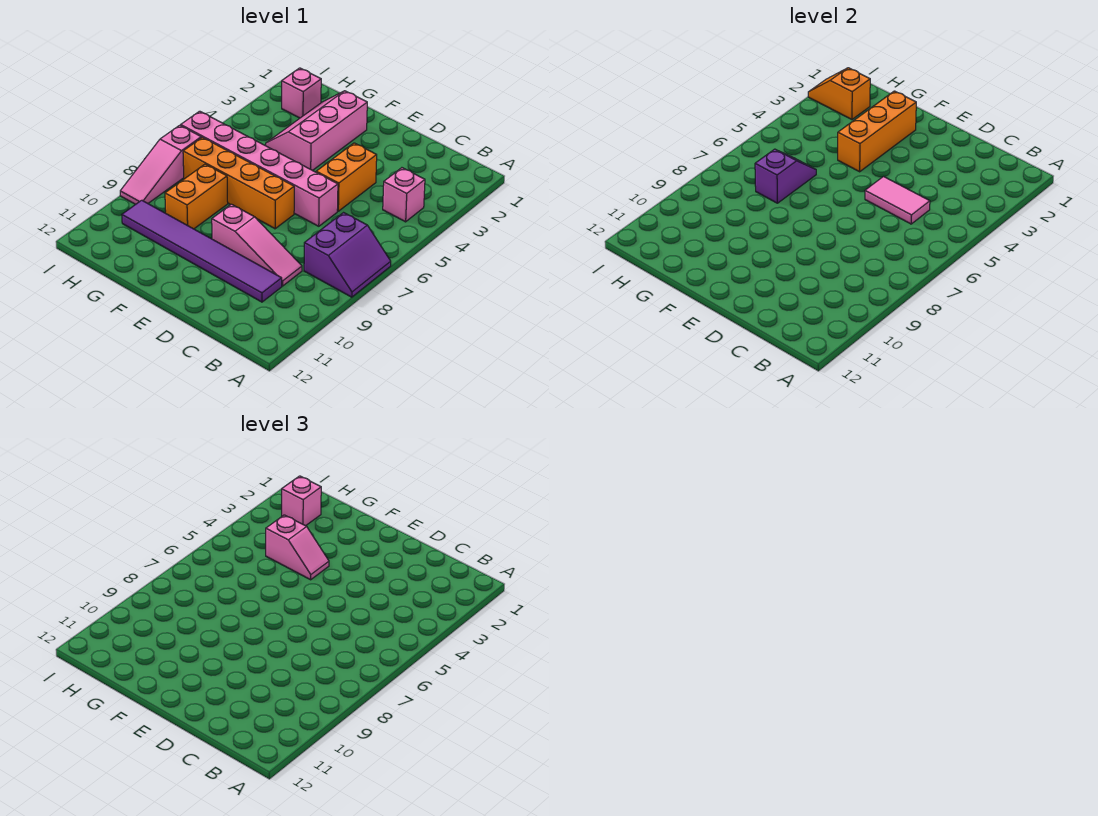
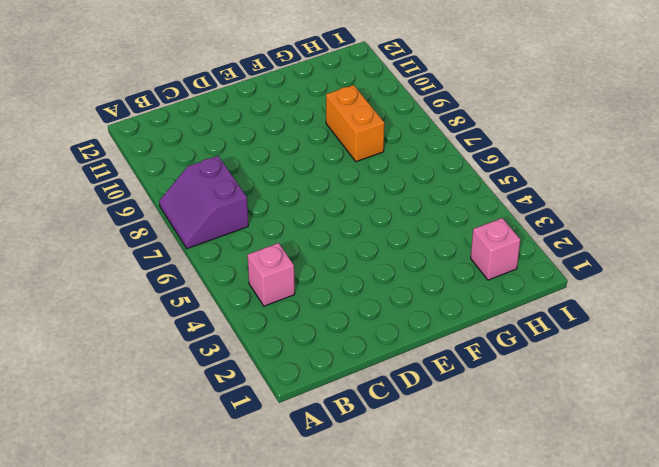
none -> pink 1x3 slope [212,204,302,286]
none -> purple 1x6 tile [122,200,282,302]
none -> orange 1x2 brick [316,143,377,211]

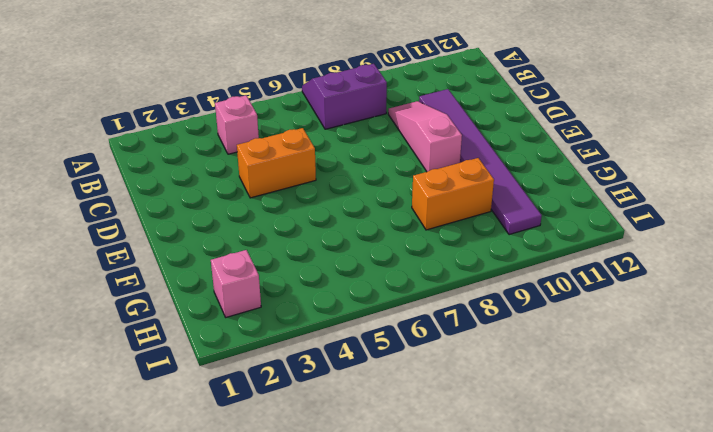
none -> pink 1x6 brick [181,111,338,226]
none -> orange 1x4 brick [183,137,294,229]
none -> pink 2x3 slope [266,91,367,171]

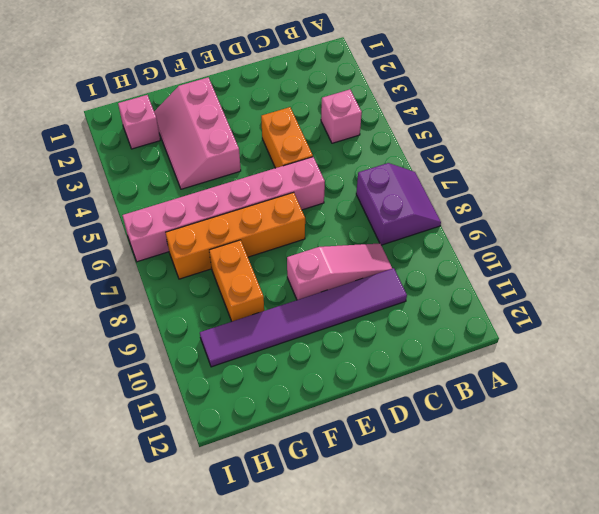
none -> pink 1x3 slope [120,125,201,204]
none -> pink 1x2 tile [865,177,930,224]
none -> orange 1x3 brick [838,91,916,172]

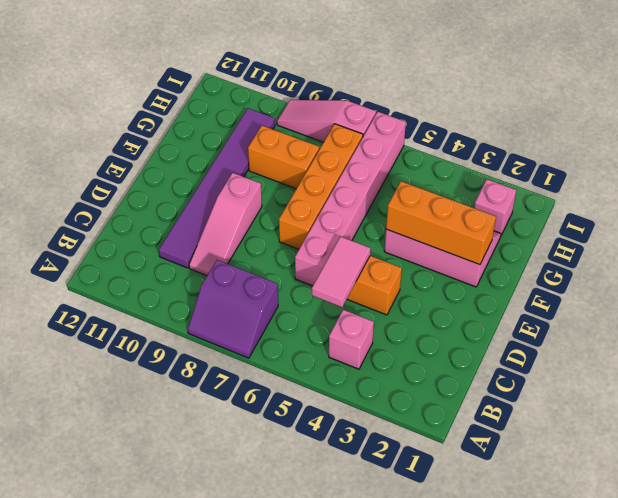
none -> purple 1x2 slope [755,149,816,203]
none -> orange 1x2 slope [808,68,870,120]
none -> pink 1x2 slope [266,515,329,580]

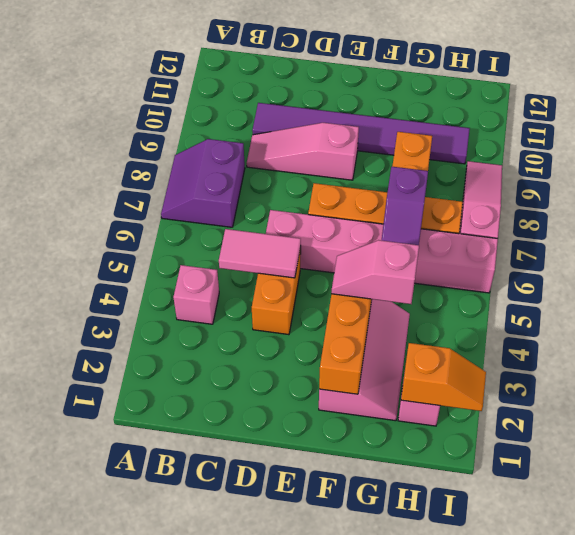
none -> pink 1x1 brick [282,476,321,526]

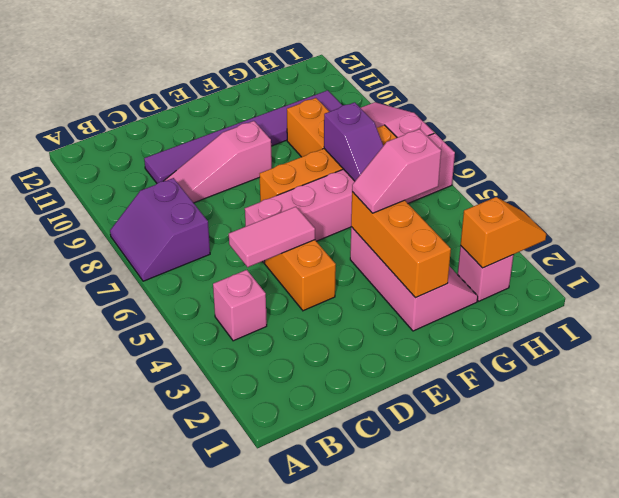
none -> pink 1x1 brick [282,476,321,526]

